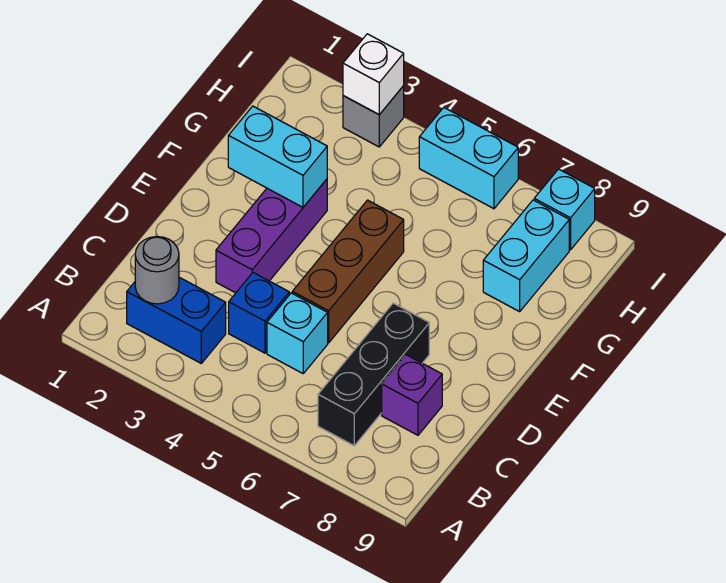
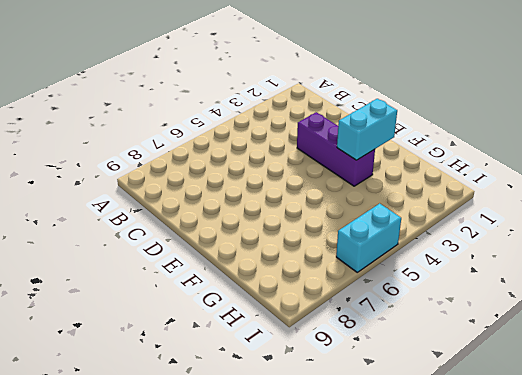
none -> blue 1x2 brick [127,277,226,363]
none -> black 1x3 brick [318,303,429,446]
none -> blue 1x1 brick [229,273,289,353]

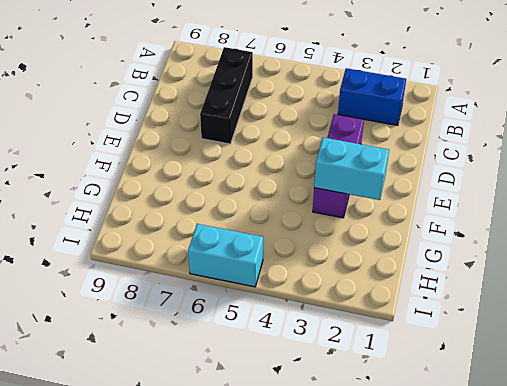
none -> blue 1x1 brick [229,273,289,353]
none -> cyan 1x1 brick [267,293,328,373]
none -> purple 1x1 brick [382,355,442,435]

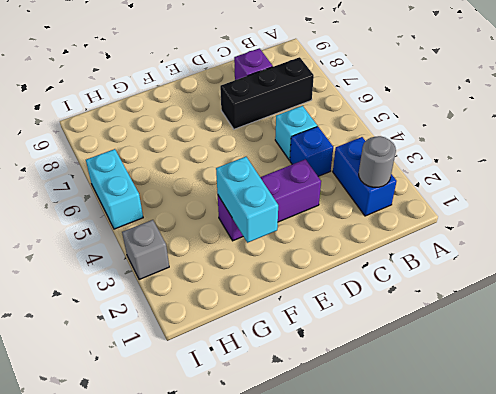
none -> brown 1x3 brick [292,200,404,343]
none -> cyan 1x2 brick [483,200,569,312]
none -> cyan 1x1 brick [534,169,595,250]

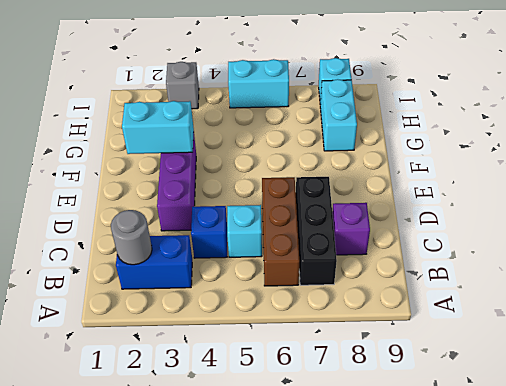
brown 1x3 brick [262,177,299,286] -> brown 1x3 brick moved to [292,200,404,343]
none -> white 1x1 brick [343,34,404,115]

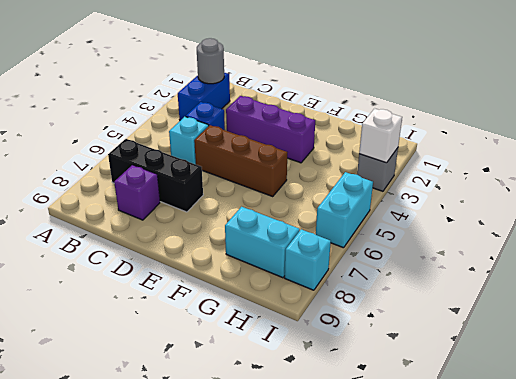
none -> cyan 1x2 brick [228,106,327,207]

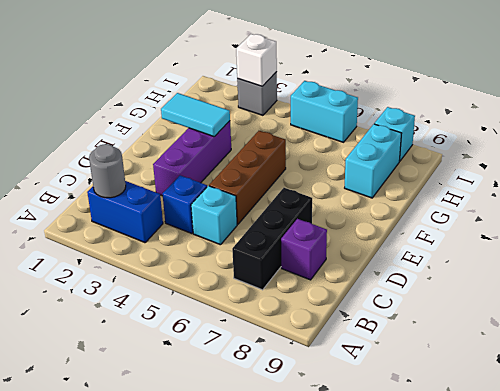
cyan 1x2 tile [161,93,230,137] -> cyan 1x2 brick [228,106,327,207]

